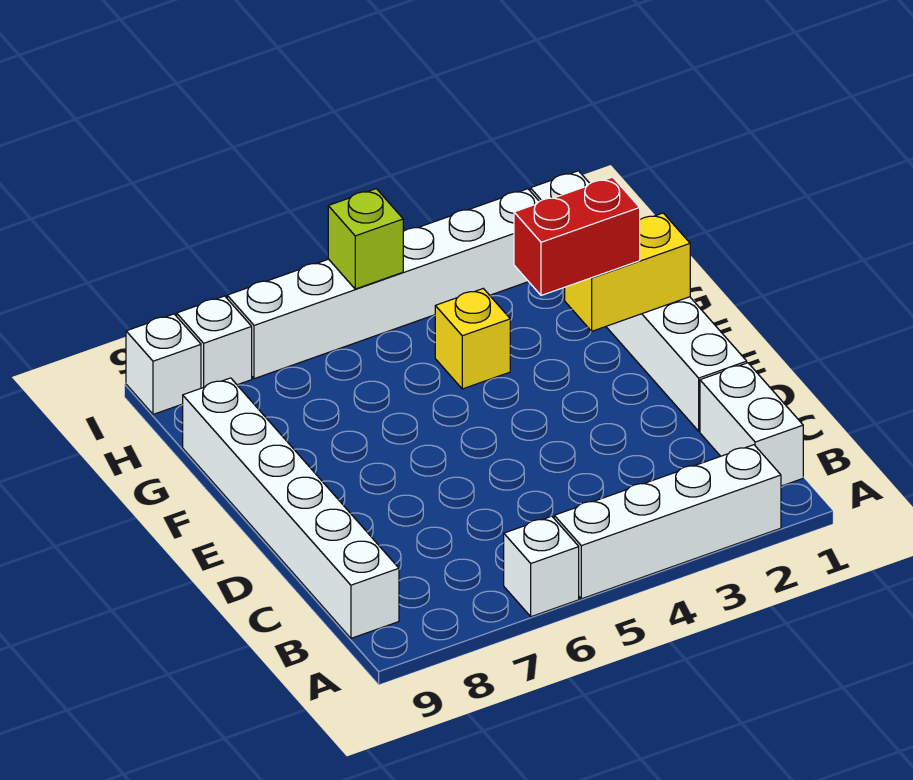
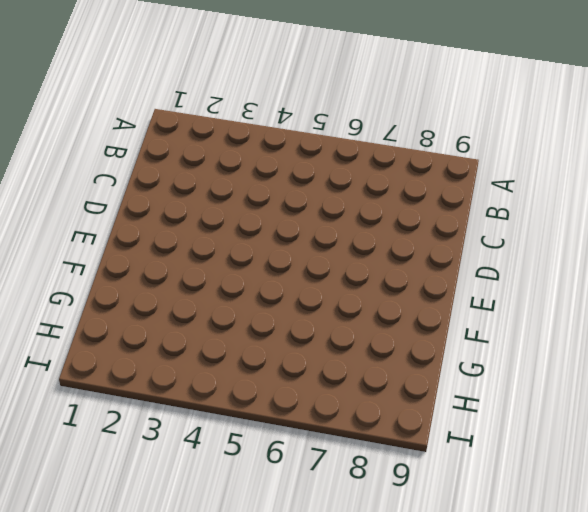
none -> white 1x4 brick [554,445,781,599]
none -> white 1x1 brick [504,516,579,617]
none -> white 1x2 brick [700,363,803,486]

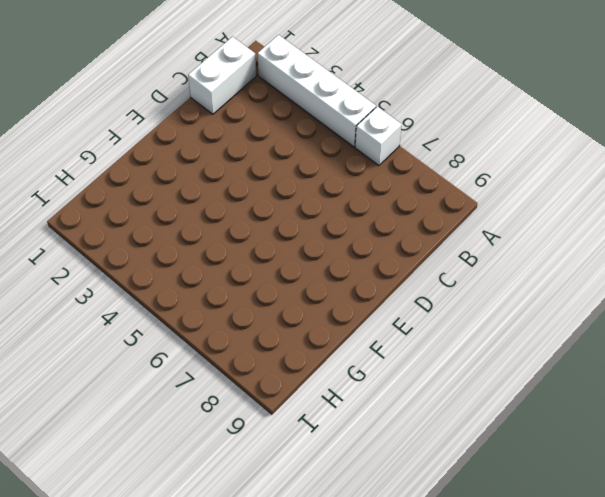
none -> white 1x6 brick [183,378,399,638]
none -> white 1x6 brick [530,171,747,431]
none -> yellow 1x1 brick [435,289,510,389]

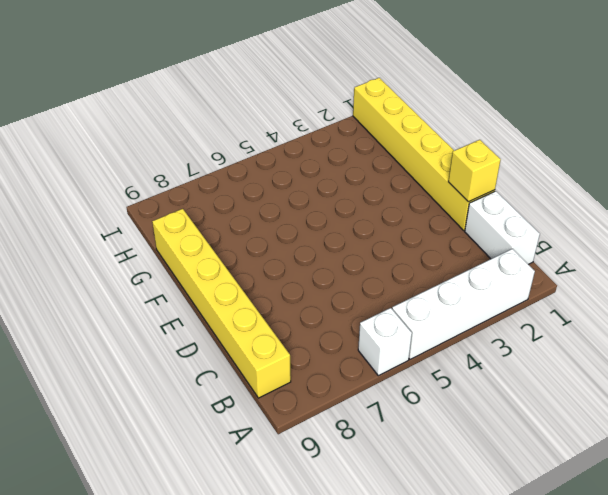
yellow 1x6 brick [152,209,291,398] -> white 1x6 brick [183,378,399,638]
yellow 1x6 brick [353,78,495,230] -> white 1x6 brick [530,171,747,431]
yellow 1x1 brick [448,140,501,202] -> yellow 1x1 brick moved to [435,289,510,389]
none -> white 1x6 brick [227,189,539,379]
none -> white 1x1 brick [177,296,252,388]
none -> white 1x1 brick [126,314,201,414]

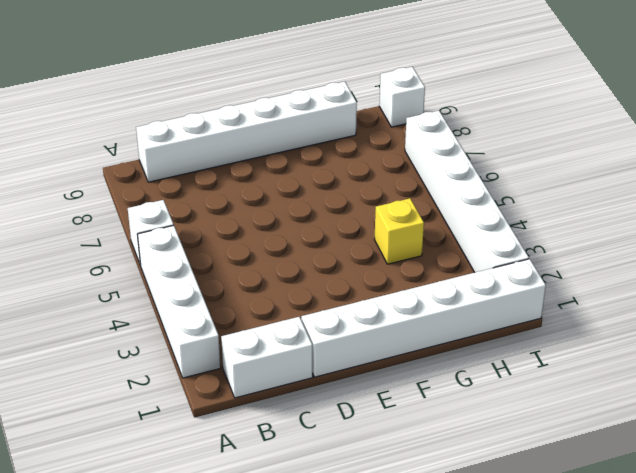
none -> white 1x1 brick [177,296,252,388]
none -> yellow 1x2 brick [565,213,690,331]
none -> lime 1x1 brick [328,189,403,289]

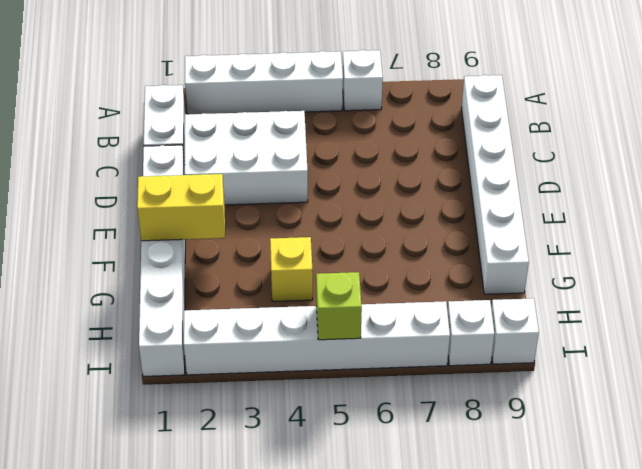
white 2x3 brick [184,111,308,205] -> none
none -> red 1x2 brick [514,177,640,295]

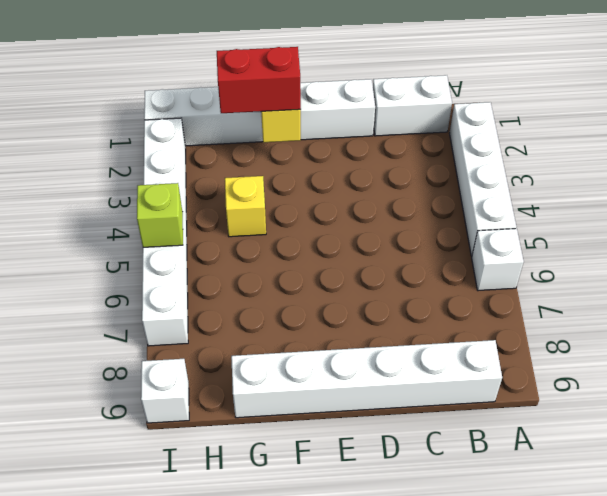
red 1x2 brick [217,47,301,113] -> red 1x2 brick turned to [514,177,640,295]
none -> white 1x1 brick [177,296,252,388]

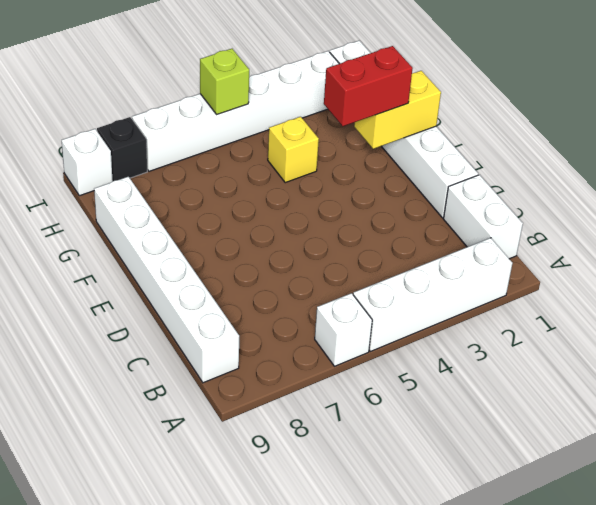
black 1x1 brick [97,117,147,181] -> white 1x1 brick [177,296,252,388]

